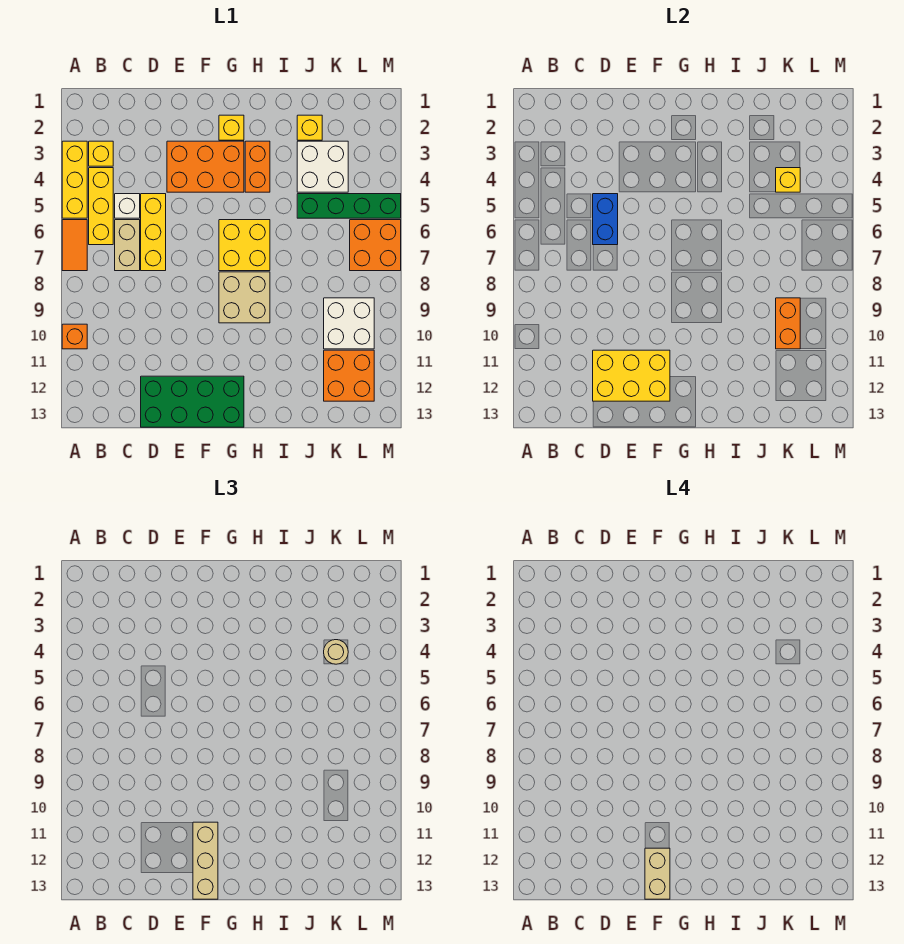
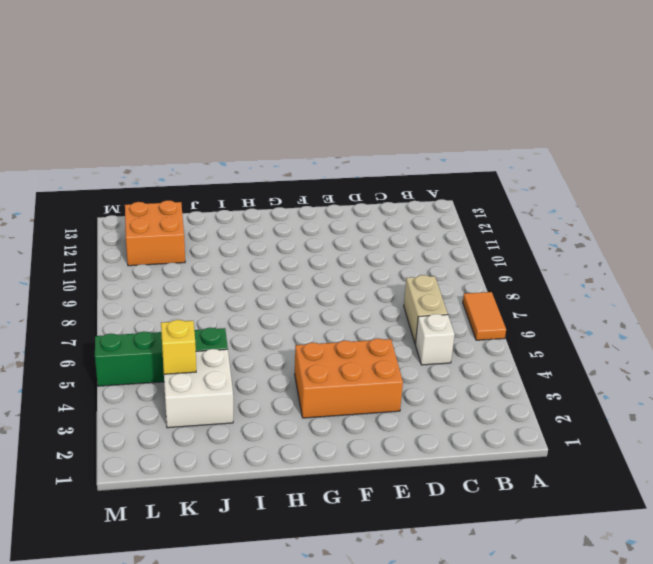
none -> yellow 1x3 brick [62,141,87,218]
none -> orange 1x1 brick [62,324,87,349]
none -> yellow 1x1 brick [89,141,113,166]

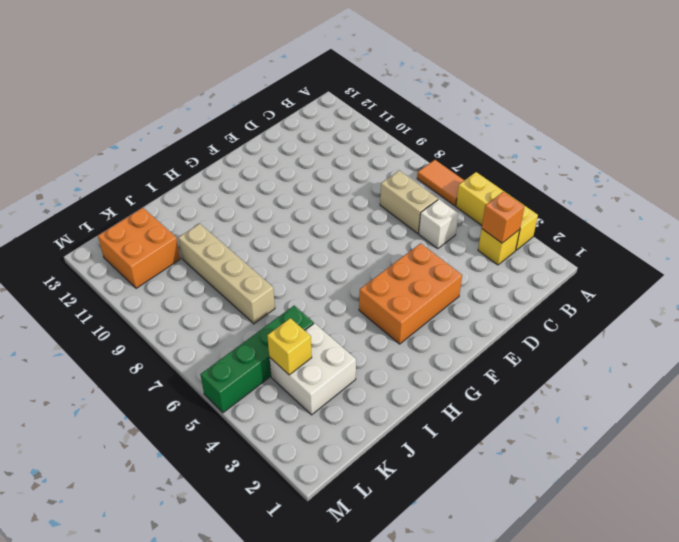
orange 1x1 brick [482,191,524,243] -> orange 1x1 brick moved to [62,324,87,349]
tan 1x4 brick [178,224,275,324] -> none
none -> yellow 1x3 brick [89,168,113,245]
none -> yellow 1x3 brick [141,194,166,271]
none -> green 2x4 brick [141,376,244,427]

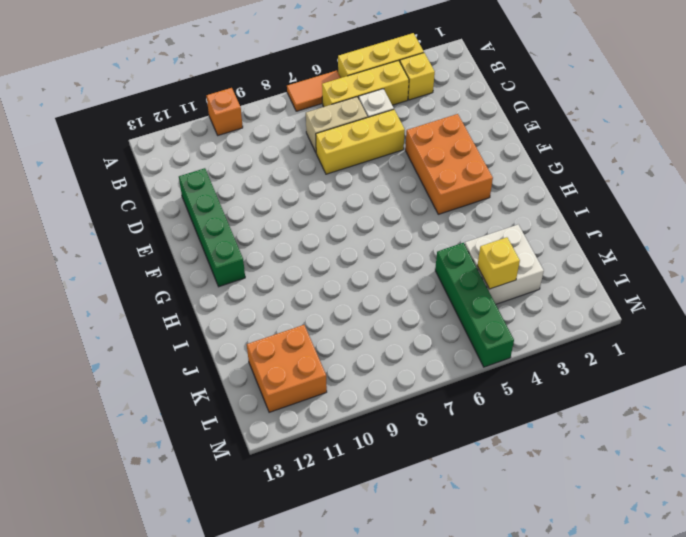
green 1x4 brick [179,168,245,287] -> green 2x4 brick [141,376,244,427]
none -> yellow 1x1 brick [219,115,244,140]
none -> yellow 2x2 brick [219,220,270,271]
none -> tan 2x2 brick [219,272,270,323]

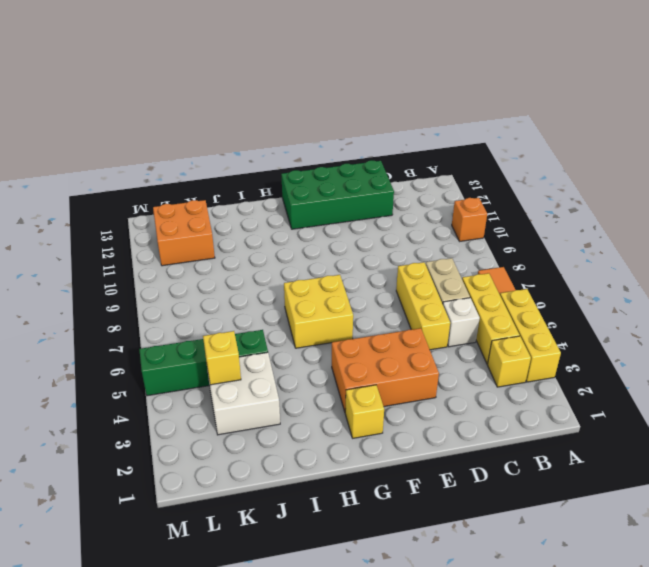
none -> tan 2x2 brick [219,272,270,323]
none -> orange 1x2 brick [245,141,270,192]
none -> yellow 1x1 brick [297,115,322,140]

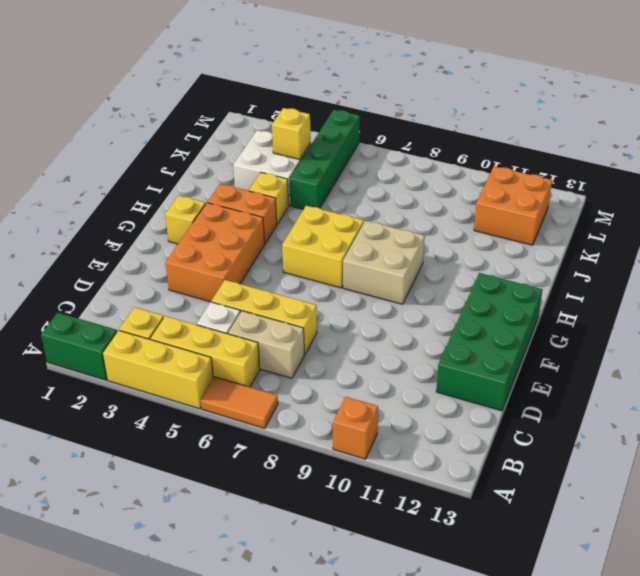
green 1x2 brick [41,313,117,380] -> none
yellow 1x1 brick [249,173,289,224] -> yellow 1x1 brick moved to [297,115,322,140]
none -> white 2x2 brick [324,298,374,349]
none -> orange 2x2 brick [350,220,401,271]
none -> blue 1x2 brick [593,194,618,245]

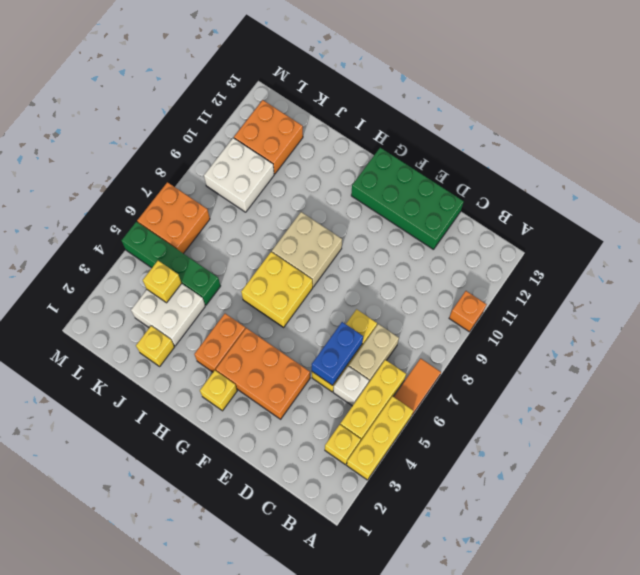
none -> yellow 2x3 brick [593,350,670,401]
none -> orange 1x2 brick [776,298,800,349]
none -> tan 1x3 brick [193,822,218,899]

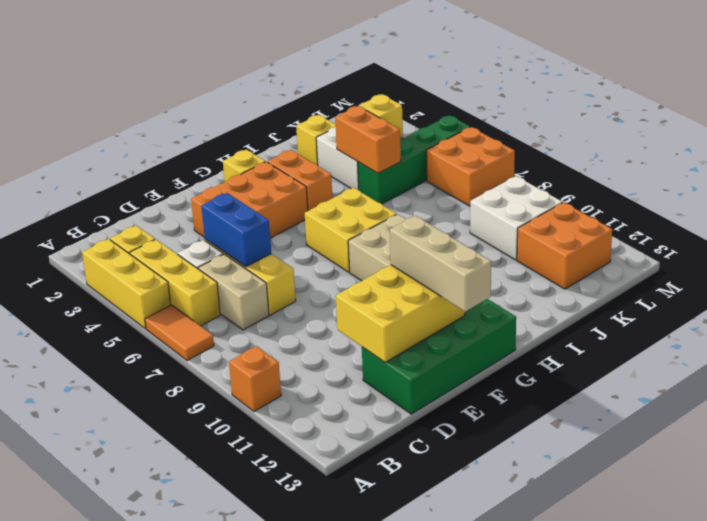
orange 1x2 brick [335,106,401,173] -> orange 1x2 brick moved to [776,298,800,349]
none -> tan 1x1 round brick [324,640,348,664]
none -> tan 1x2 brick [645,848,670,899]

